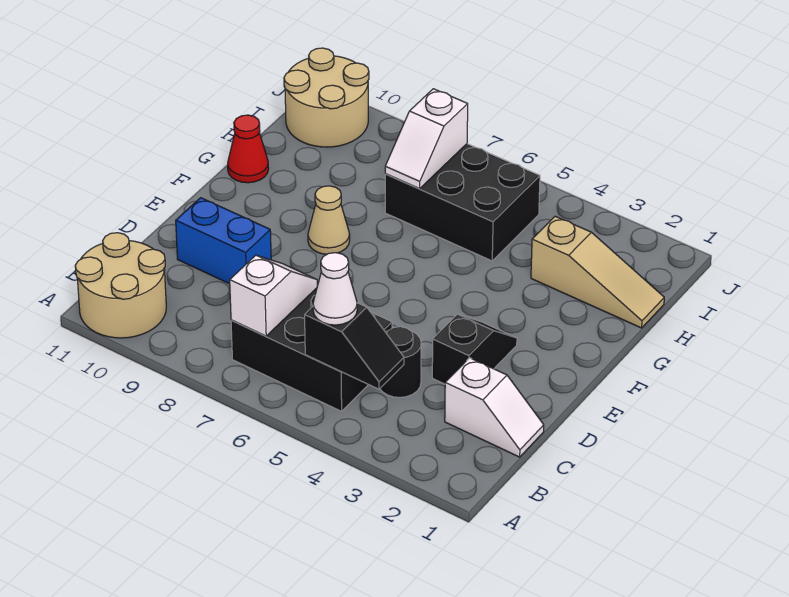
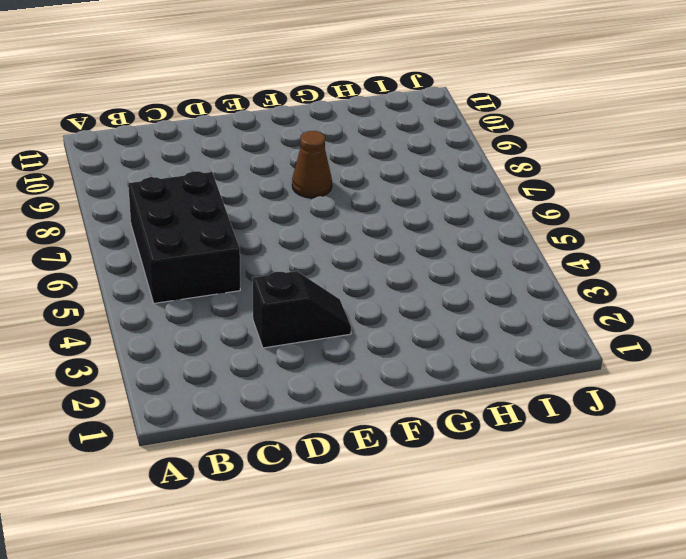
brown 1x1 cone [292,131,332,198] -> tan 1x1 cone [308,186,350,254]
none -> tan 2x2 round brick [75,233,166,338]
none -> white 1x2 slope [445,358,544,457]
none -> black 1x1 round brick [380,327,421,397]

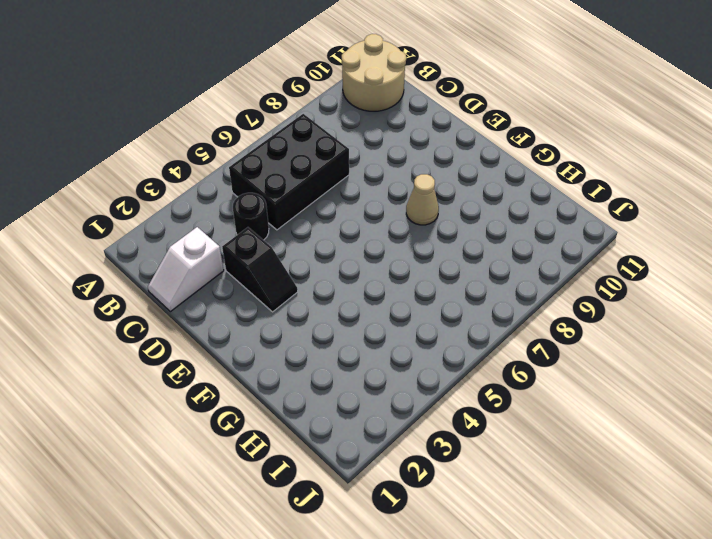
none -> blue 1x2 brick [176,198,271,284]
none -> red 1x1 cone [228,115,269,183]
none -> tan 1x3 slope [531,216,664,328]

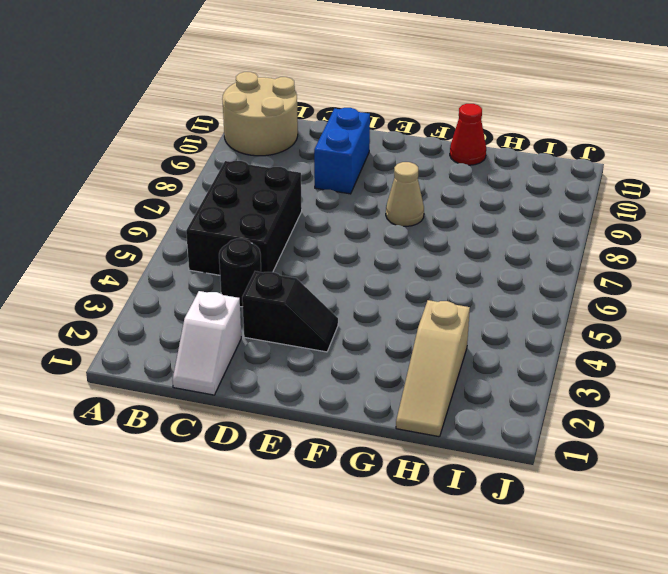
none -> black 2x3 brick [385,144,540,261]
none -> tan 2x2 round brick [284,48,369,147]
none -> black 1x2 slope [305,303,404,389]

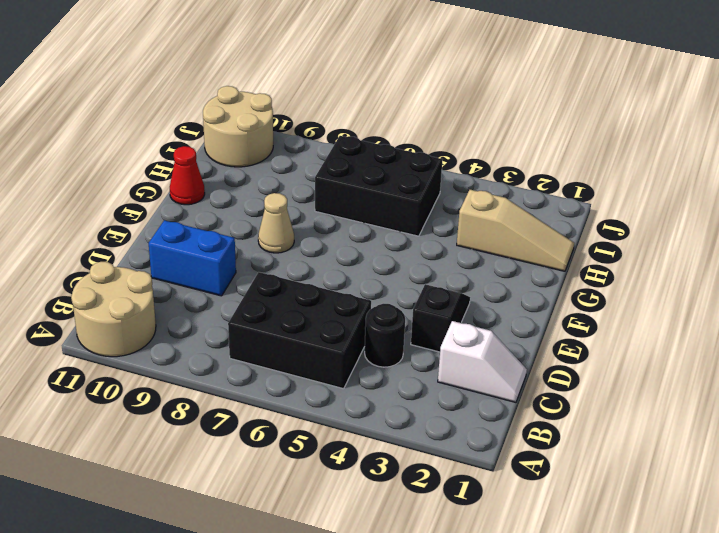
none -> black 1x2 slope [305,303,404,389]
none -> white 1x2 slope [230,255,318,336]
none -> white 1x2 slope [385,89,468,189]

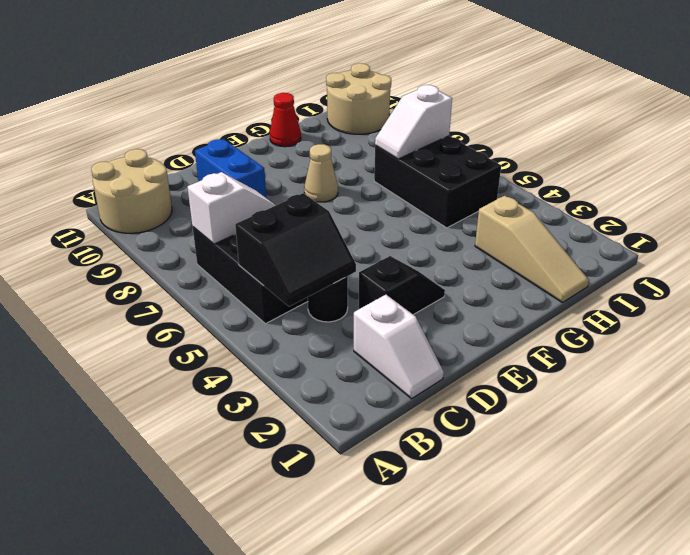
black 2x2 slope [235,193,356,307] -> black 1x2 slope [305,303,404,389]
none -> white 1x1 cone [313,253,357,325]

